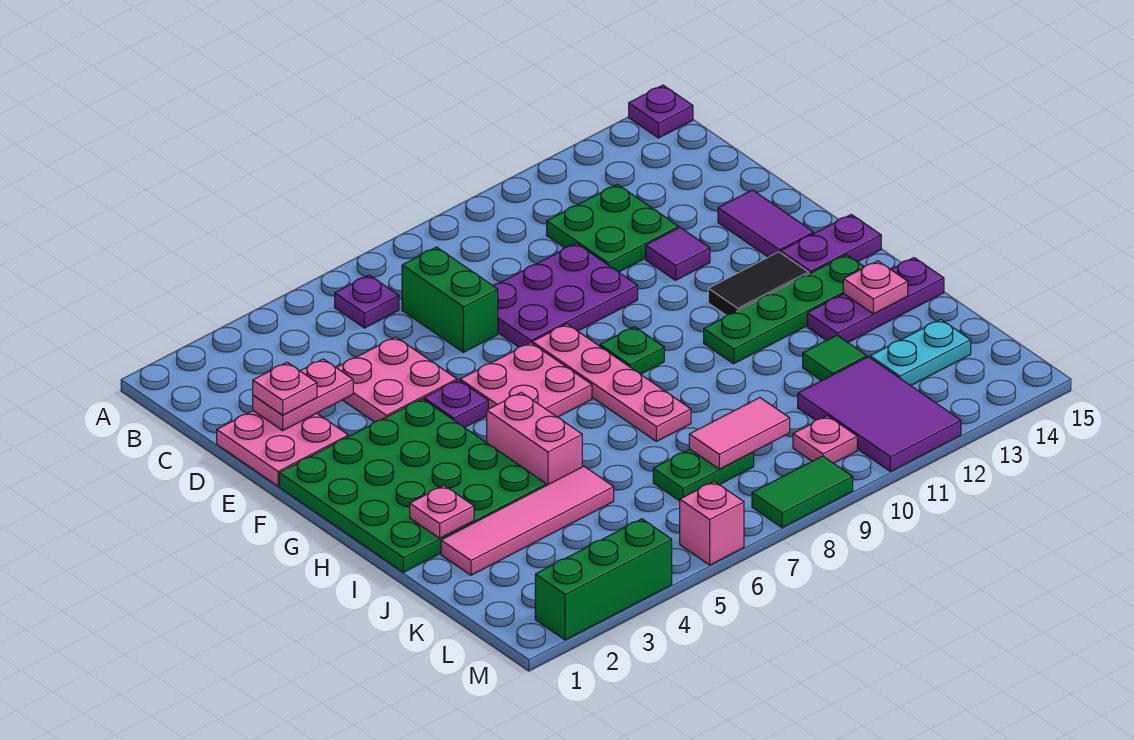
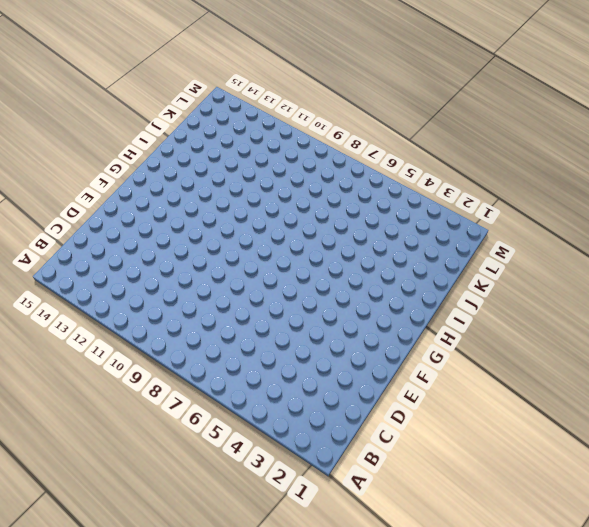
none -> purple 1x1 plate [629,85,693,138]
none -> purple 1x1 plate [335,275,399,328]
none -> green 1x2 brick [402,247,498,352]
none -> green 2x2 plate [547,184,679,272]

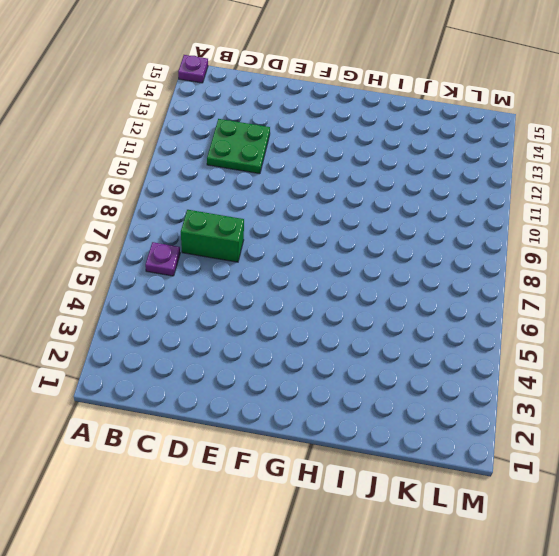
none -> pink 2x2 plate [217,411,348,486]
none -> pink 2x2 plate [336,337,457,422]
none -> purple 2x3 plate [493,243,638,347]
none -> purple 1x1 tile [646,228,710,280]

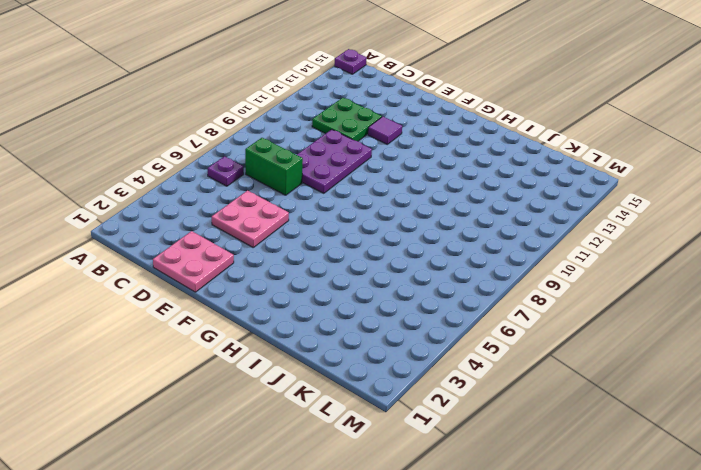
none -> purple 1x2 tile [718,190,814,257]
none -> green 4x4 plate [279,399,546,572]
none -> purple 1x1 plate [424,380,488,428]
none -> pink 2x2 plate [460,343,592,417]

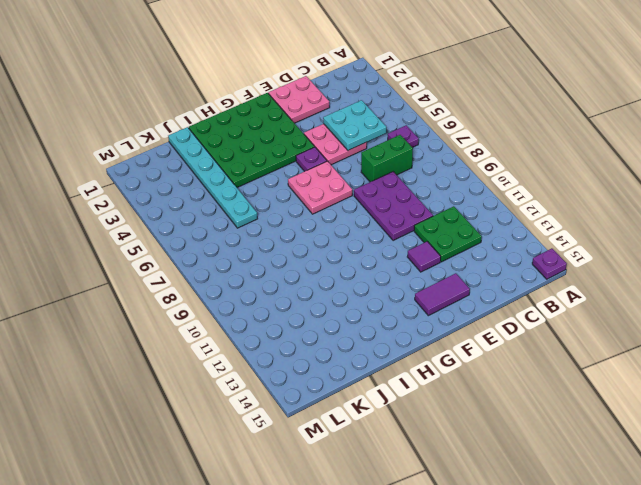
cyan 2x2 plate [323,100,386,150] -> none
cyan 1x6 plate [168,127,257,228] -> pink 1x4 tile [441,466,614,575]
none -> pink 1x4 plate [532,324,691,441]
none -> green 1x1 plate [600,327,664,374]
none -> black 1x2 tile [708,252,809,315]
none -> purple 1x2 plate [781,214,881,274]

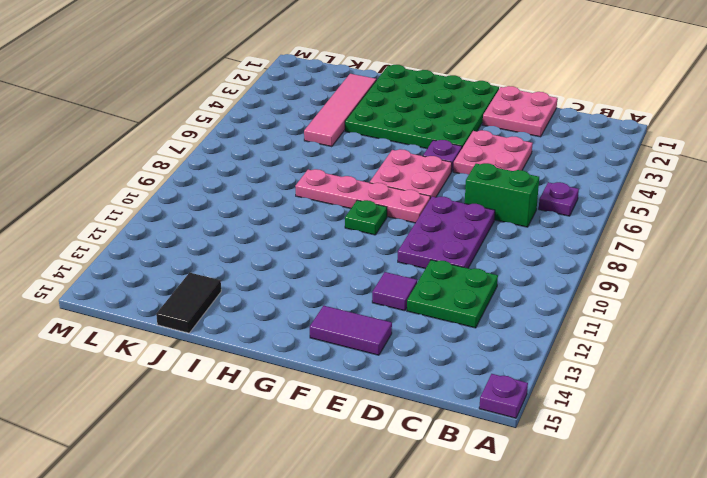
black 1x2 tile [156,273,221,333] -> black 1x2 tile moved to [708,252,809,315]
none -> purple 1x2 plate [781,214,881,274]
none -> pink 1x2 brick [487,392,582,485]
none -> green 1x4 plate [704,255,864,364]
none -> purple 1x3 plate [807,258,944,342]

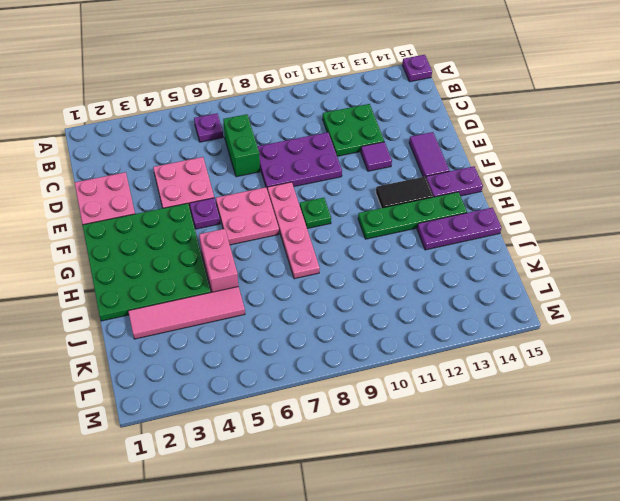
none -> green 1x1 tile [803,335,867,381]
none -> green 1x2 plate [653,449,754,501]
none -> purple 2x3 tile [798,357,961,472]
none -> cyan 1x2 plate [870,319,971,386]

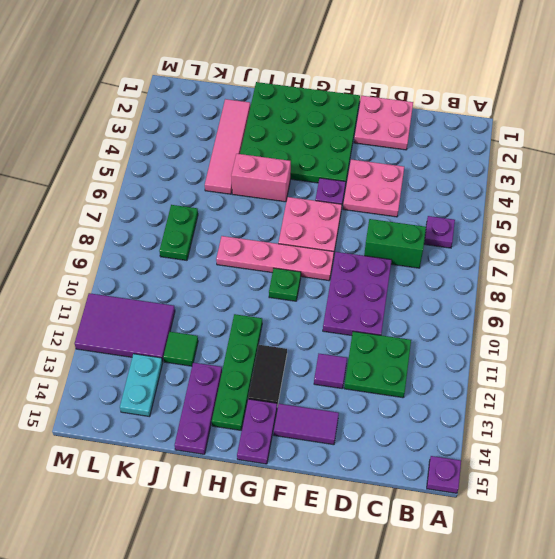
none -> pink 1x1 plate [793,416,857,463]
none -> green 1x3 brick [535,519,672,640]
none -> pink 1x1 brick [680,482,744,565]
none -> green 1x2 tile [752,456,853,528]

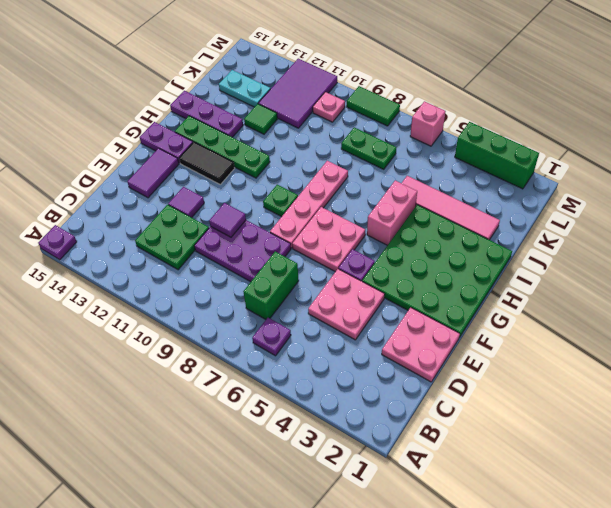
purple 1x1 tile [209,203,246,237] -> none
none -> pink 1x2 plate [253,359,353,430]
none -> pink 1x1 plate [410,486,474,538]
none -> pink 1x1 plate [843,261,908,314]
none -> pink 1x2 tile [689,398,790,469]

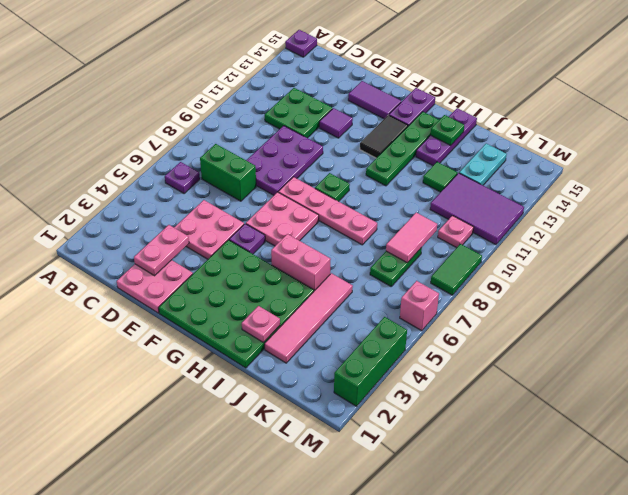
green 1x1 plate [431,115,464,145] -> pink 1x1 plate [843,261,908,314]
none -> pink 1x1 plate [253,362,317,415]

